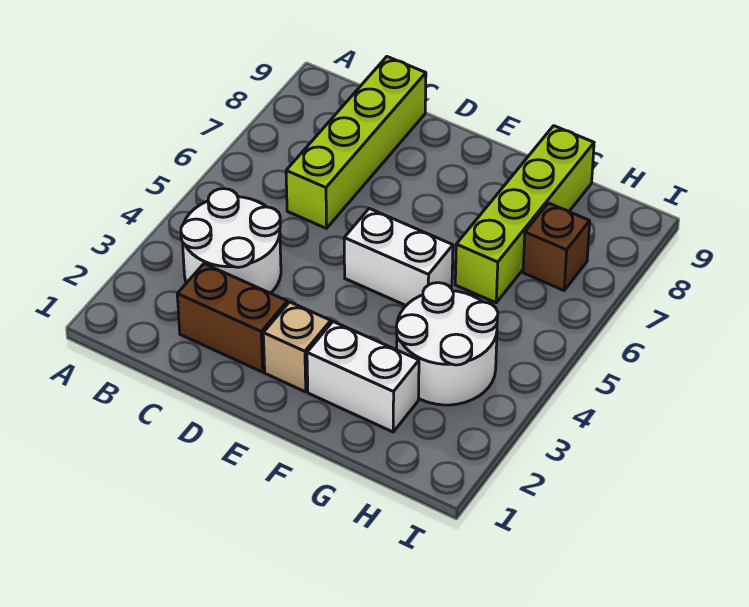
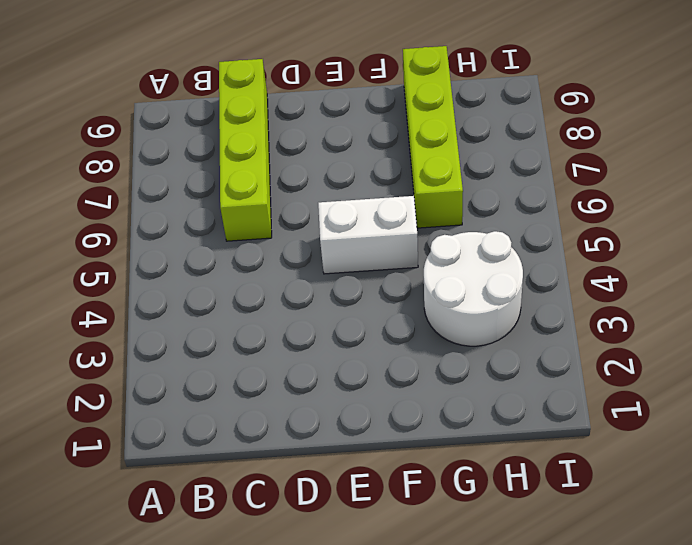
none -> white 2x2 round brick [181,189,281,293]
none -> brown 1x2 brick [177,264,287,372]

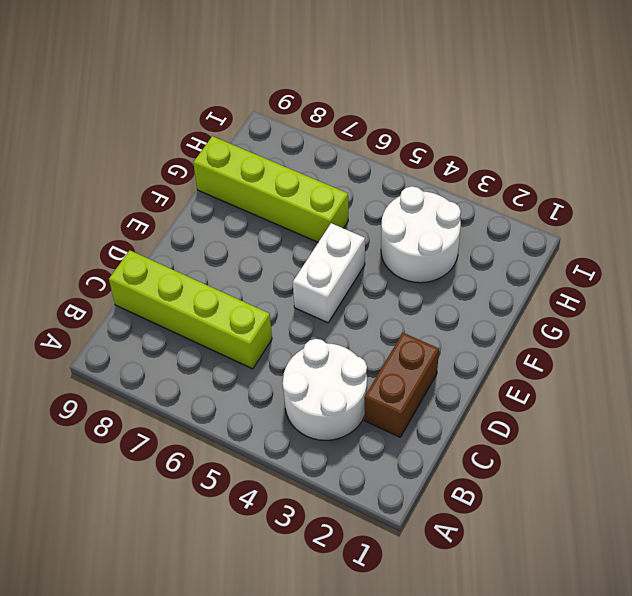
none -> tan 1x1 brick [263,302,331,392]
none -> white 1x2 brick [307,322,419,432]

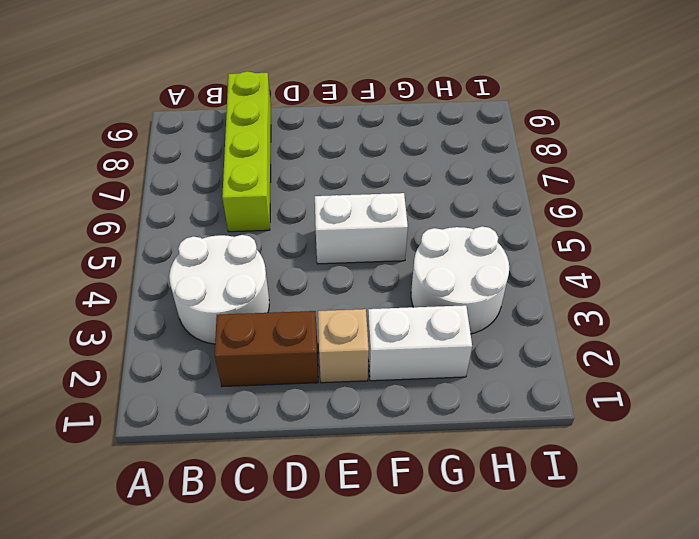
none -> lime 1x4 brick [455,126,594,303]
none -> brown 1x1 brick [523,203,590,290]

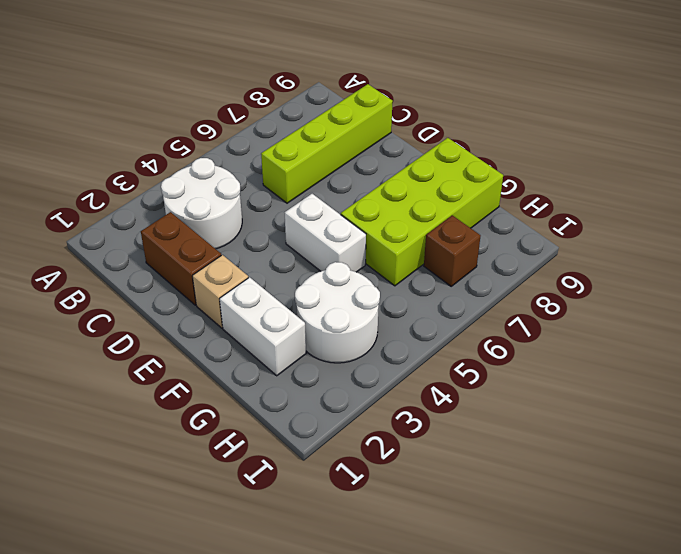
lime 2x4 brick [341,138,503,286] -> lime 1x4 brick [455,126,594,303]

